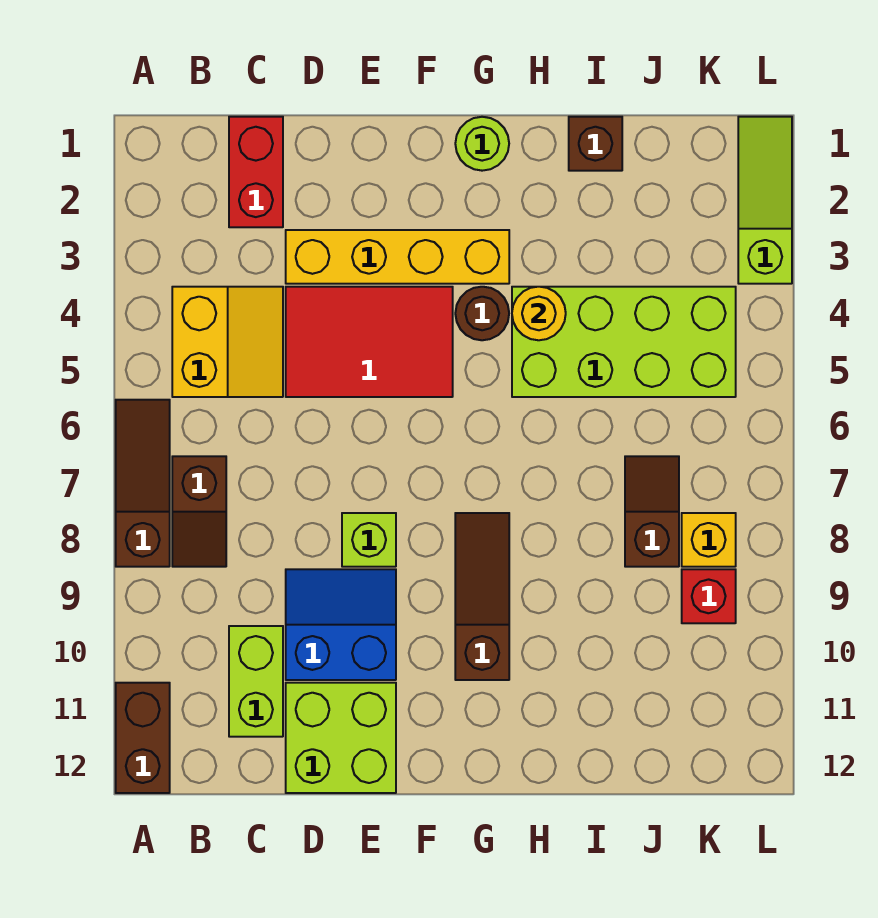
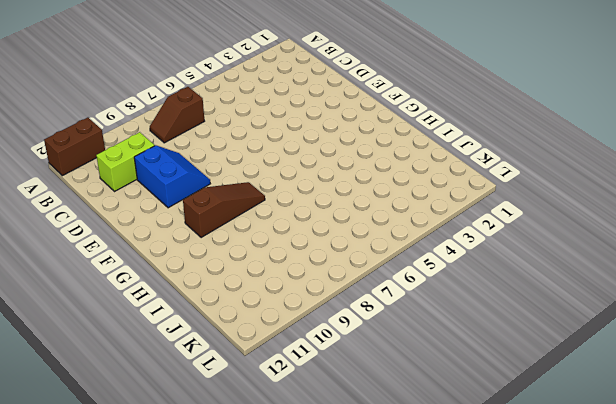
none -> brown 1x3 slope [116,400,170,567]
none -> yellow 2x2 slope [172,287,283,397]
none -> red 1x2 brick [229,117,283,227]

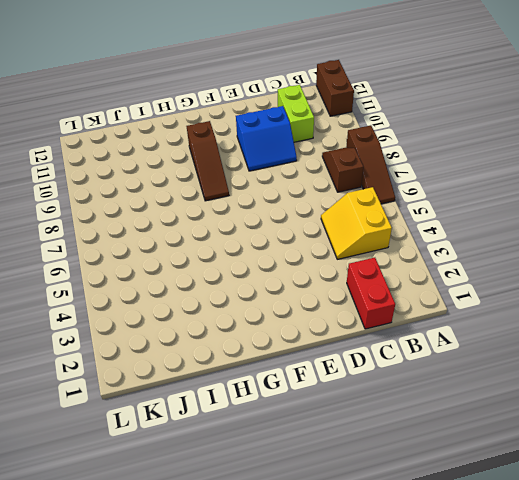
none -> yellow 1x4 brick [286,230,509,284]
none -> red 2x3 tile [286,287,453,397]
none -> lime 2x2 brick [286,683,396,793]

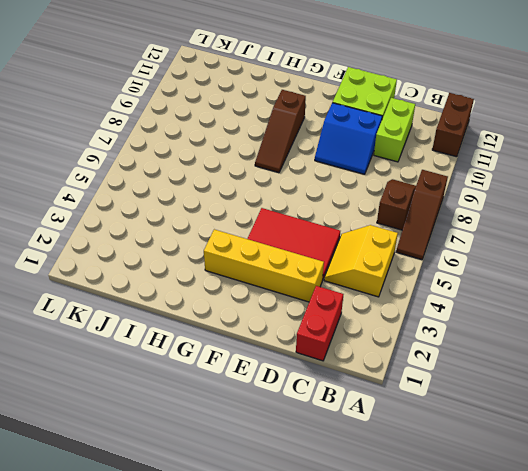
none -> lime 1x1 brick [342,513,396,567]
none -> lime 1x1 round brick [455,117,509,171]
none -> brown 1x1 round brick [455,287,509,340]

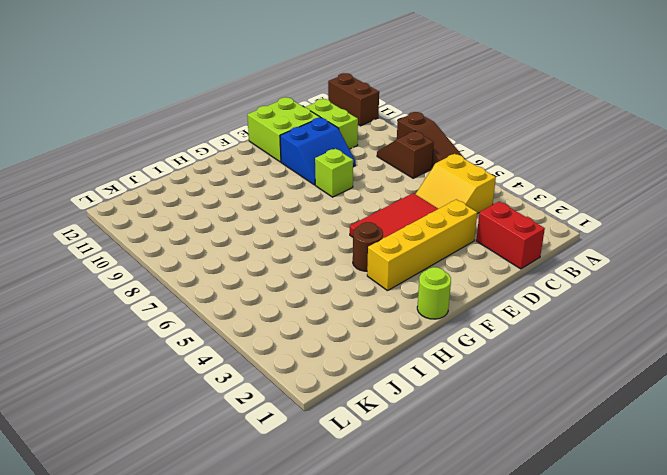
none -> brown 1x3 slope [455,513,509,680]
none -> lime 2x4 brick [512,287,736,397]
none -> brown 1x1 brick [569,117,622,171]

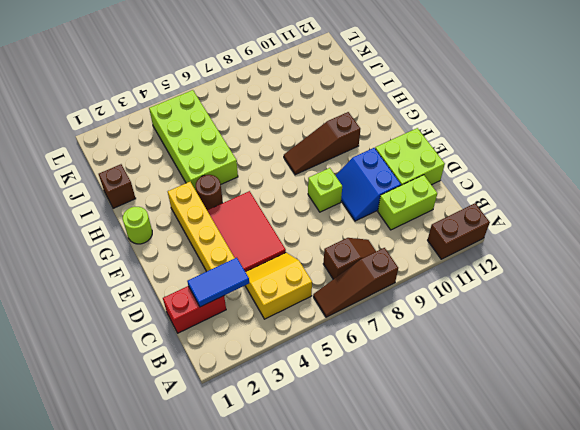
blue 1x2 tile [187,258,249,307] -> none
none -> brown 1x2 slope [625,456,679,567]
none -> yellow 1x1 brick [682,513,736,567]
none -> red 1x1 brick [682,569,736,623]

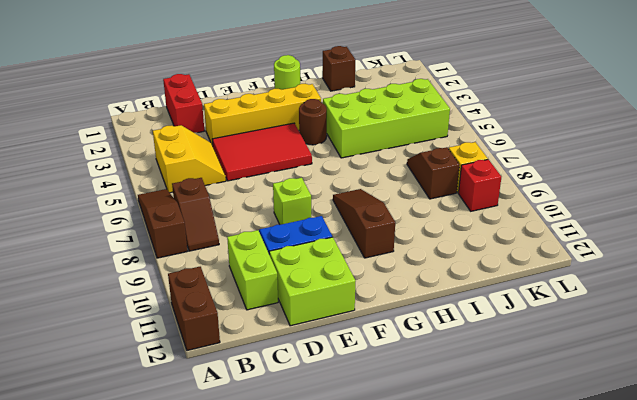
none -> lime 1x3 slope [738,117,792,284]
none -> yellow 1x1 round brick [512,287,566,340]

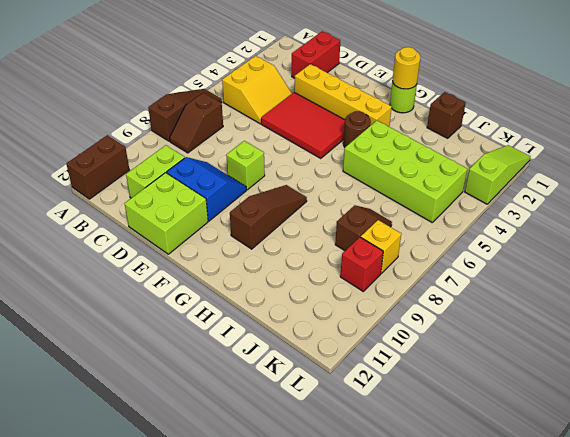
yellow 1x1 round brick [392,47,420,89] -> yellow 1x1 round brick moved to [512,287,566,340]

